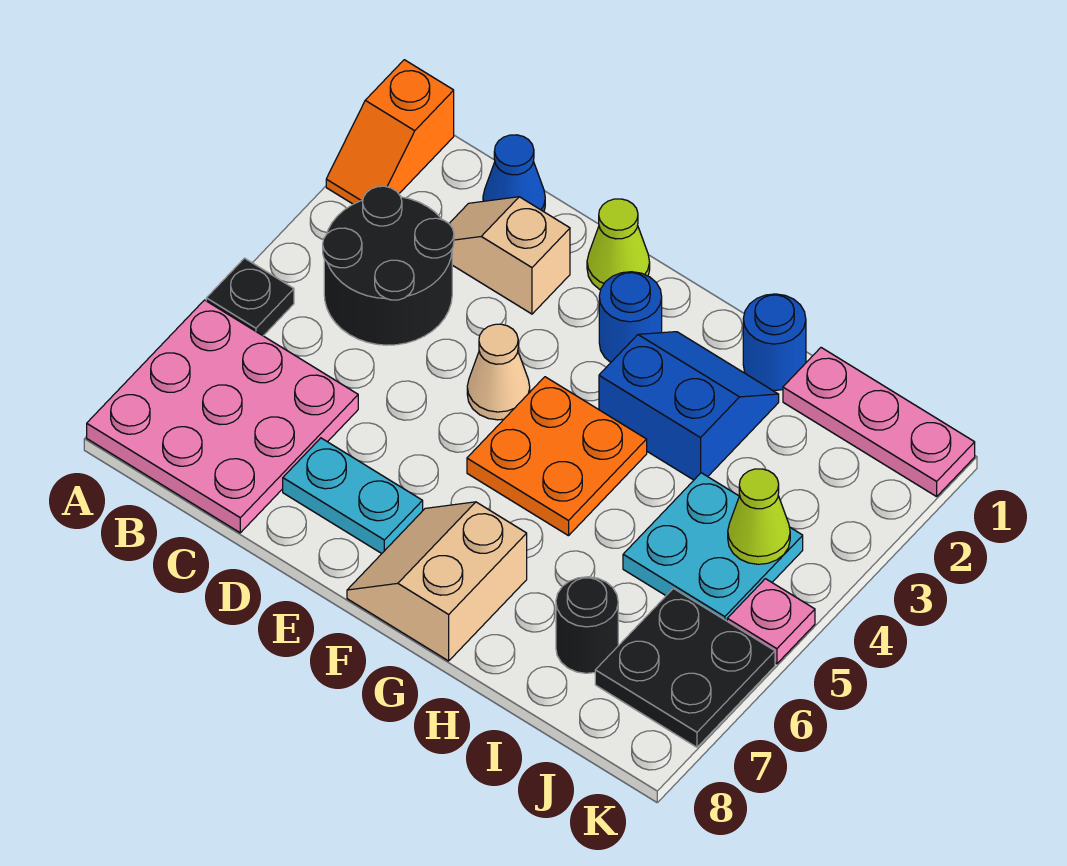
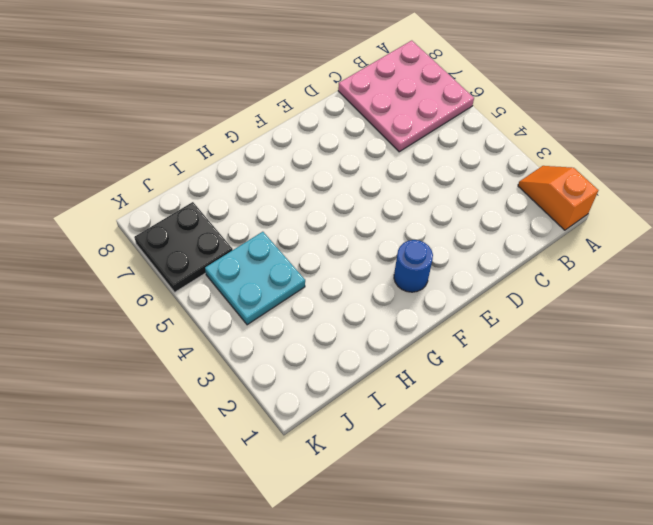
none -> black 1x1 plate [206,258,294,336]
none -> black 2x2 round brick [323,186,454,345]
none -> blue 1x1 cone [483,135,545,212]

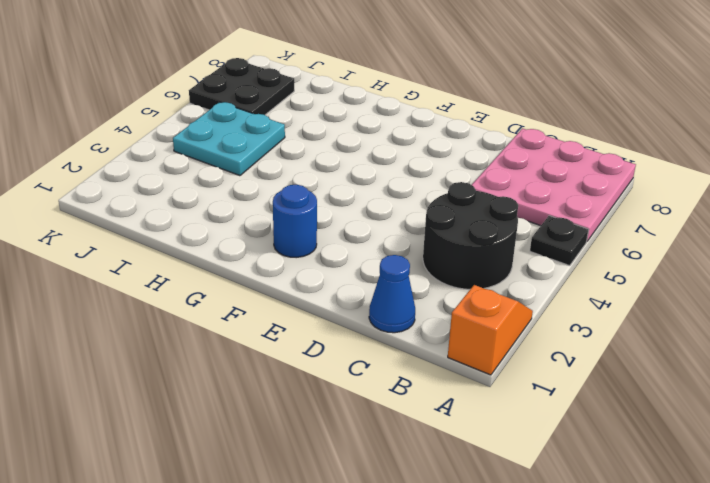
none -> tan 1x2 slope [449,197,570,314]
none -> cyan 1x2 plate [283,438,423,554]
none -> lime 1x1 cone [587,199,650,290]

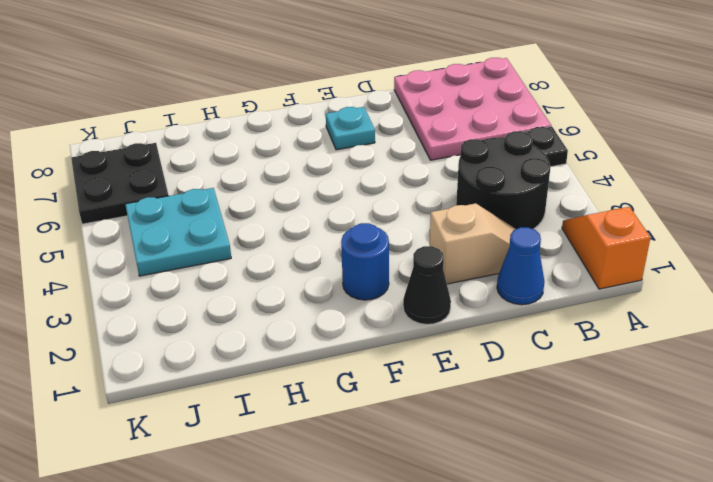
black 1x1 cone [403,246,451,324] -> lime 1x1 cone [587,199,650,290]
cyan 1x1 plate [326,107,375,150] -> cyan 1x2 plate [283,438,423,554]
none -> tan 1x1 cone [467,324,530,420]
none -> orange 2x2 plate [467,377,647,536]
none -> tan 2x2 slope [347,502,527,661]

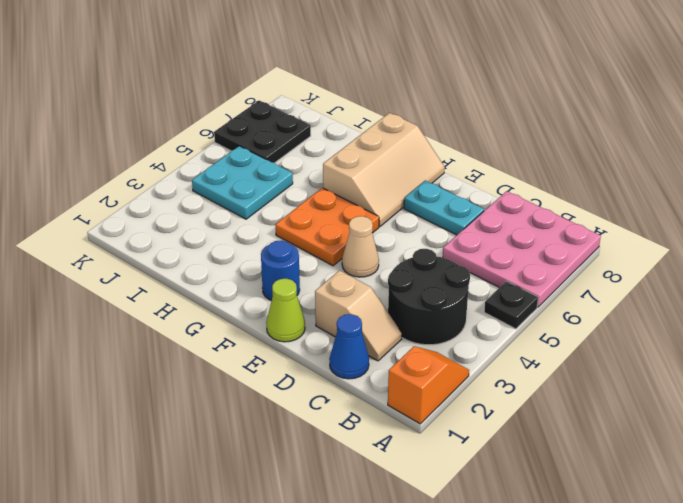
tan 2x3 slope [323,113,445,227] -> tan 2x2 slope [347,502,527,661]
none -> blue 2x2 slope [599,332,779,480]
none -> blue 1x1 round brick [743,294,806,391]
none -> pink 1x3 plate [783,348,975,497]

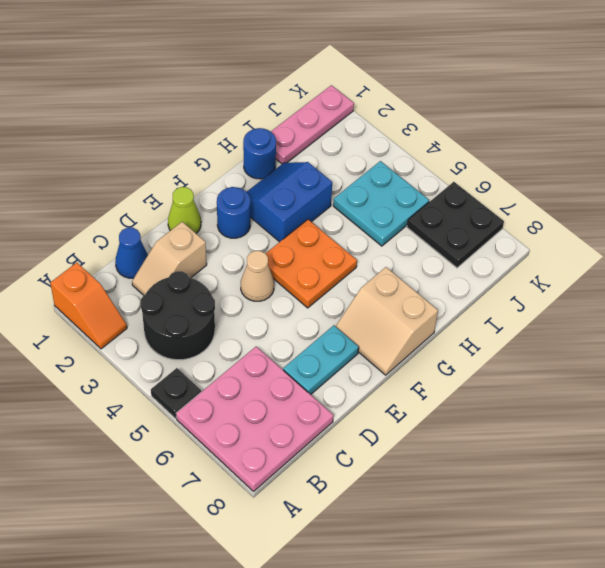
none -> black 1x1 round brick [556,577,618,673]
none -> pink 1x1 plate [727,579,815,664]
none -> lime 1x1 cone [728,469,790,564]

